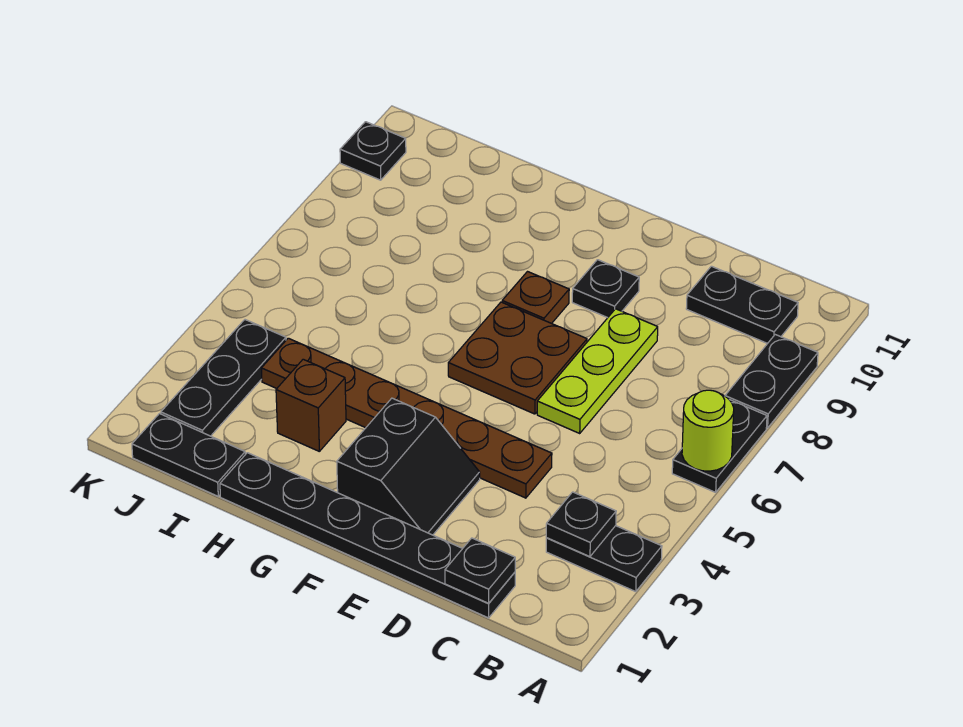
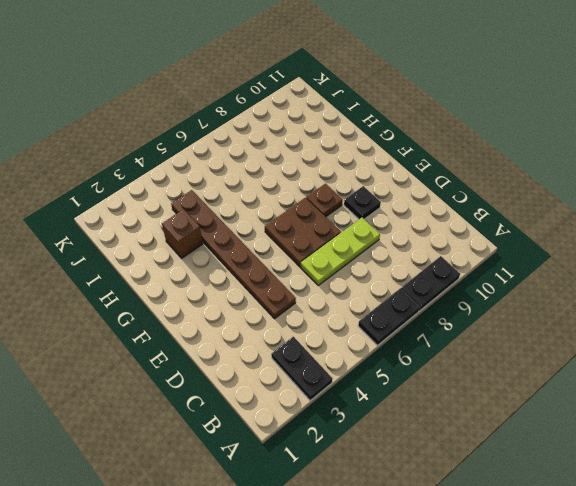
none -> black 1x2 plate [686,266,798,344]
none -> black 1x6 plate [220,453,515,618]
none -> black 2x2 slope [337,398,480,535]

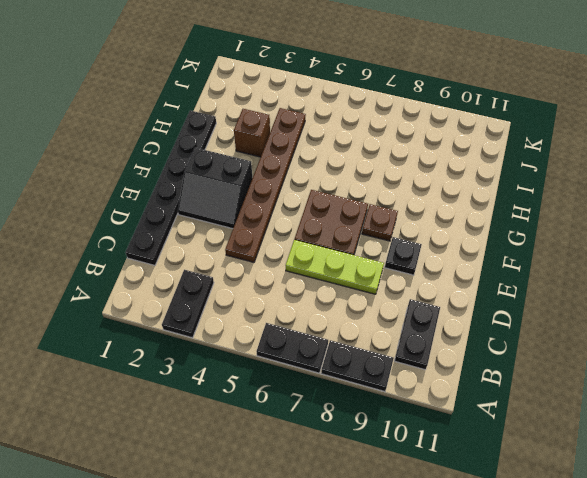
none -> black 1x2 plate [132,414,245,496]
none -> black 1x3 plate [161,320,286,436]
none -> black 1x1 plate [340,122,406,180]

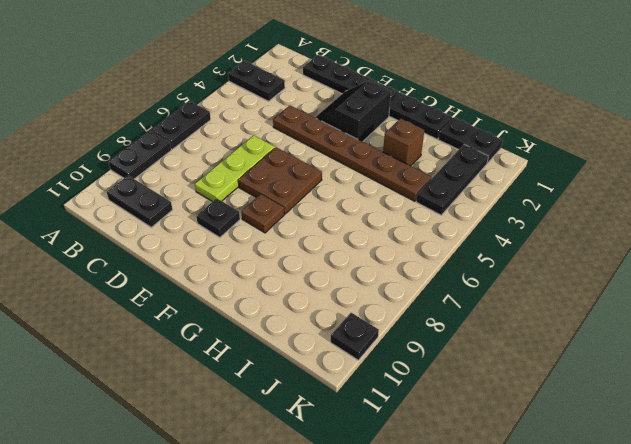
none -> lime 1x1 round brick [682,390,734,471]
none -> black 1x1 plate [546,492,616,557]
none -> black 1x1 plate [445,538,515,603]

